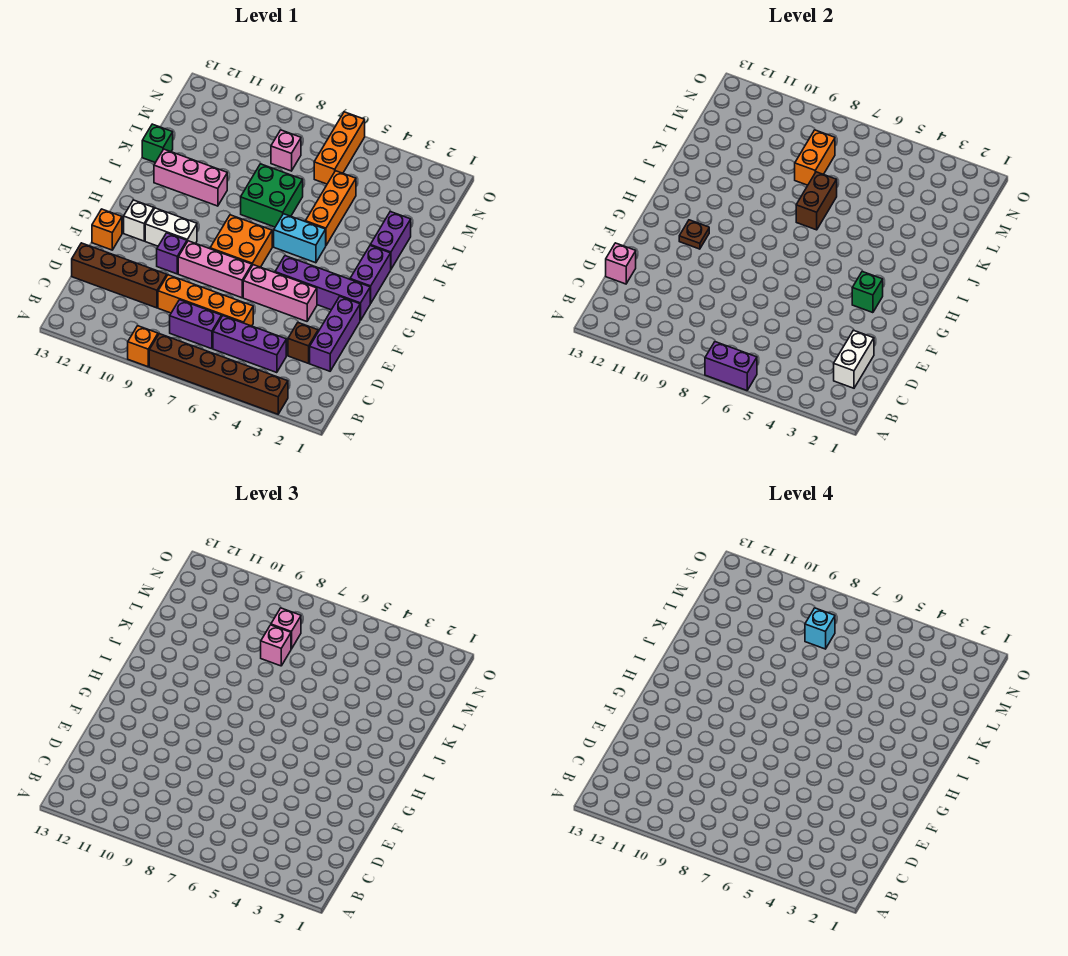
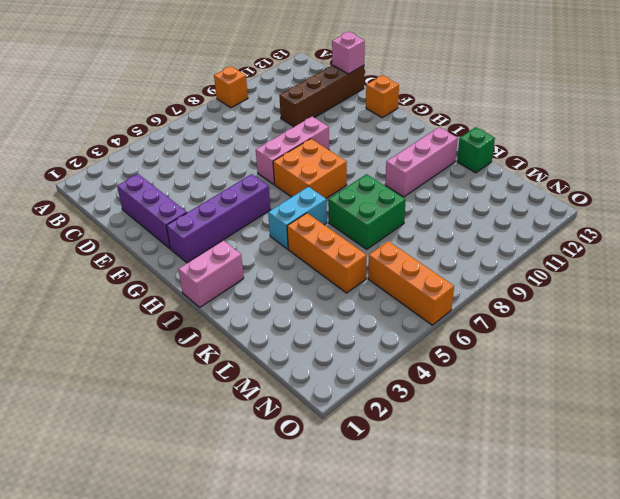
pink 1x2 brick [178,240,244,307] -> purple 1x2 brick [350,246,391,303]
none -> brown 1x6 brick [149,334,288,414]
none -> purple 1x3 brick [213,316,286,373]
none -> purple 1x2 brick [170,300,222,349]
none -> brown 1x1 brick [288,323,318,363]

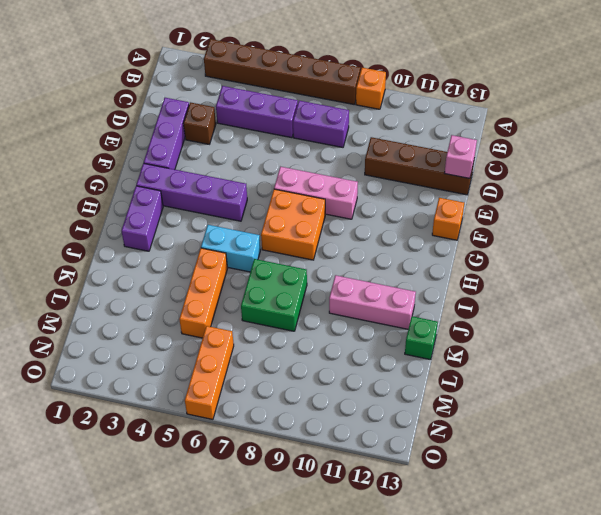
none -> orange 1x4 brick [158,275,253,326]
none -> pink 1x3 brick [243,265,317,321]
none -> purple 1x1 brick [157,233,187,274]
none -> white 1x2 brick [145,208,197,246]

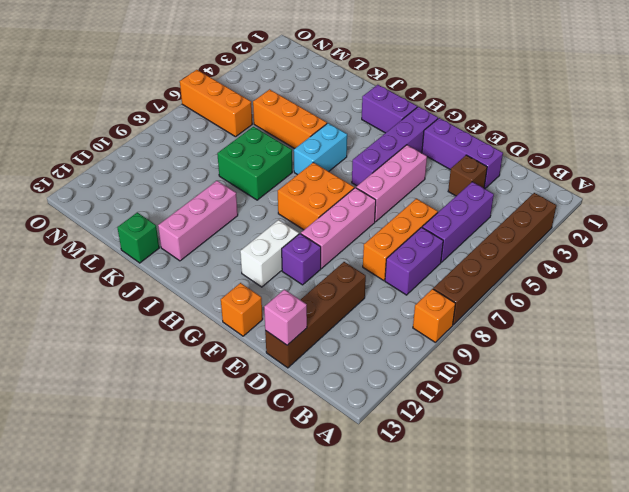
orange 1x3 brick [363,199,438,281] -> orange 1x4 brick [158,275,253,326]
none -> white 1x1 brick [124,200,154,241]
none -> purple 1x2 brick [370,211,411,269]
none -> pink 1x1 brick [271,130,301,171]
none -> purple 1x2 brick [705,342,757,390]

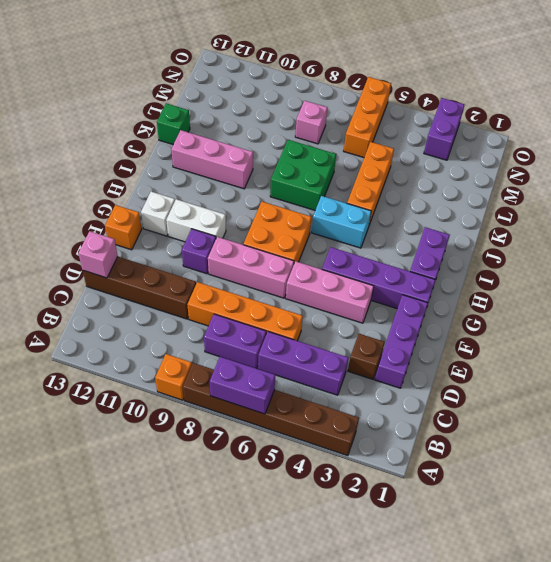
purple 1x2 brick [424,98,464,160] -> purple 1x2 brick moved to [370,211,411,269]
none -> white 1x2 brick [834,330,874,388]
none -> green 1x1 brick [852,271,883,313]
none -> brown 1x1 plate [679,220,709,249]
none -> brown 1x2 brick [796,172,837,230]

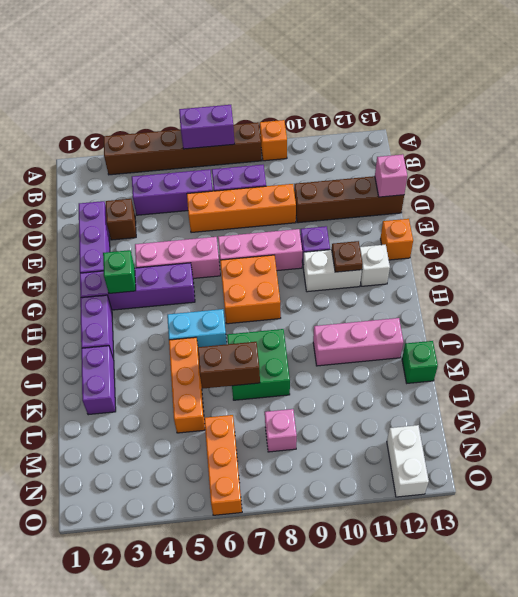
brown 1x2 brick [198,342,260,389] -> brown 1x2 brick turned to [796,172,837,230]
white 1x2 brick [387,425,429,497] -> white 1x2 brick moved to [834,330,874,388]
none -> orange 1x2 brick [795,130,835,185]
none -> pink 1x1 brick [261,625,291,666]
none -> pink 1x1 brick [271,608,301,649]
none -> cyan 1x1 brick [805,608,835,649]

